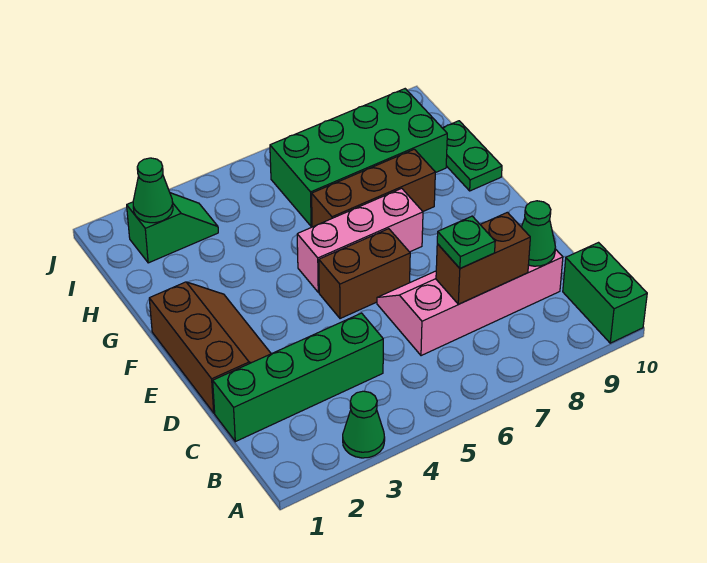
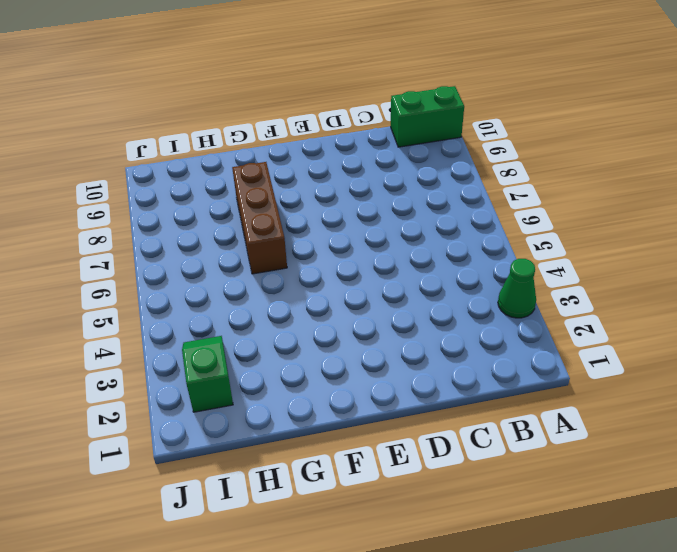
none -> green 1x4 brick [213,313,383,442]
none -> pink 2x4 slope [377,249,563,356]
none -> brown 2x3 slope [149,282,271,413]

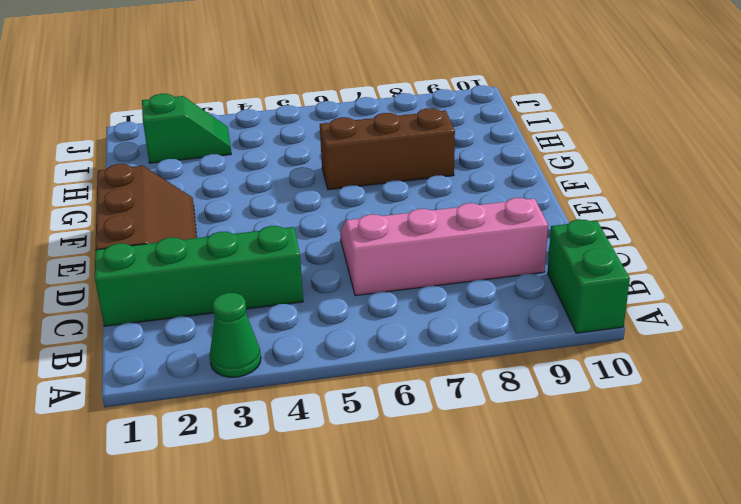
none -> brown 1x2 brick [319,229,410,319]
none -> pink 1x3 brick [297,188,423,292]
none -> green 1x2 plate [443,121,502,191]

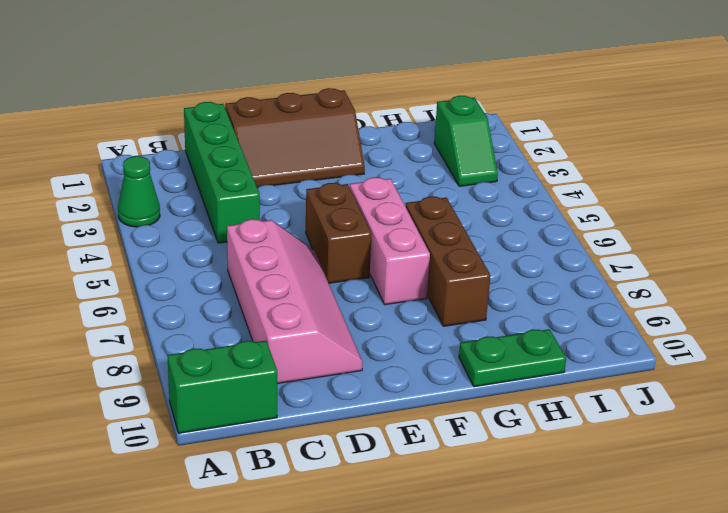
none -> green 2x4 brick [270,89,447,226]
none -> brown 1x2 brick [436,212,530,304]
none -> green 1x1 cone [522,201,555,266]

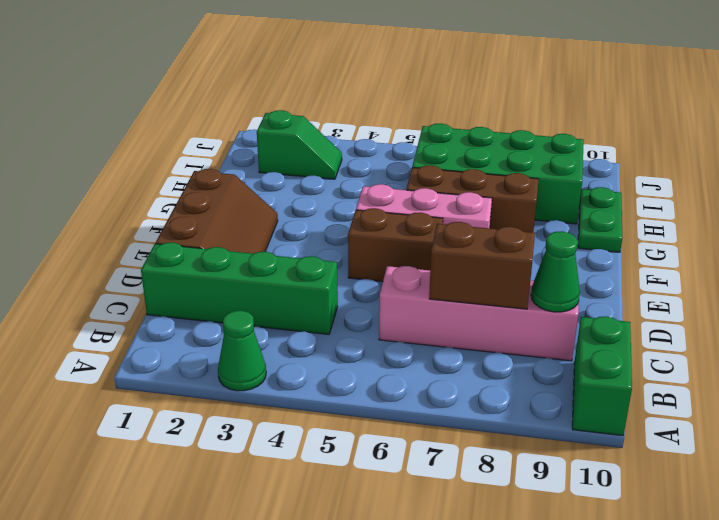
none -> green 1x1 cone [133,158,173,223]
none -> green 1x1 plate [437,216,495,268]

